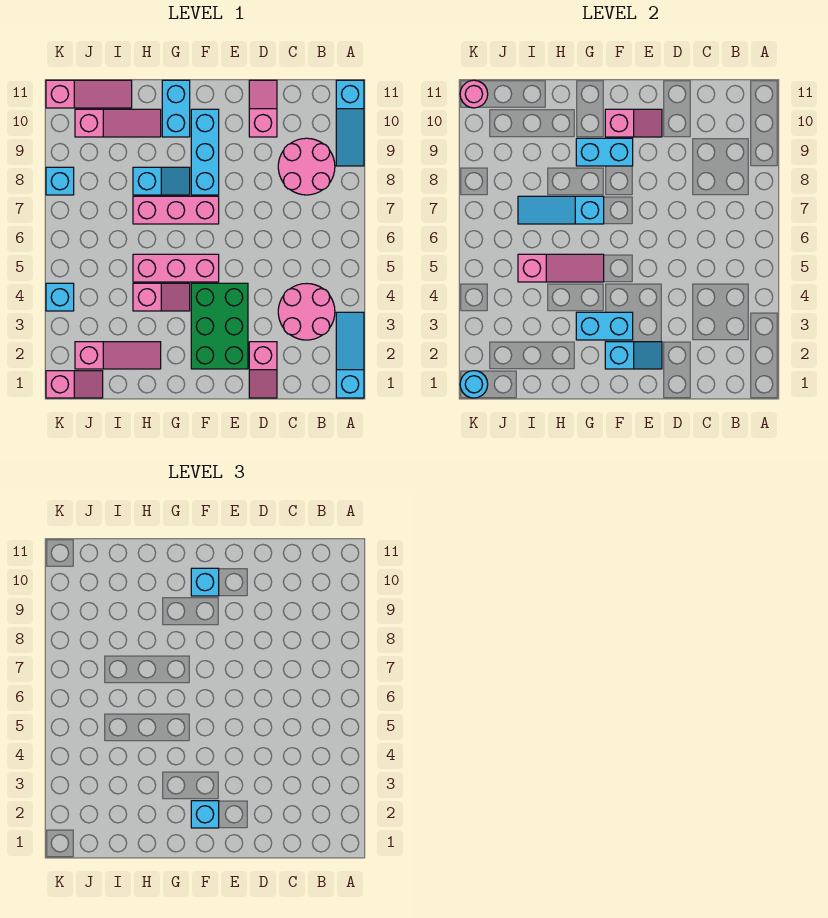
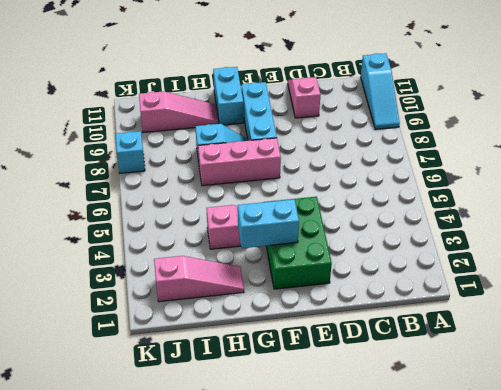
none -> cyan 1x3 slope [336,312,364,398]
none -> pink 2x2 round brick [278,283,335,340]
none -> pink 2x2 round brick [278,138,335,195]

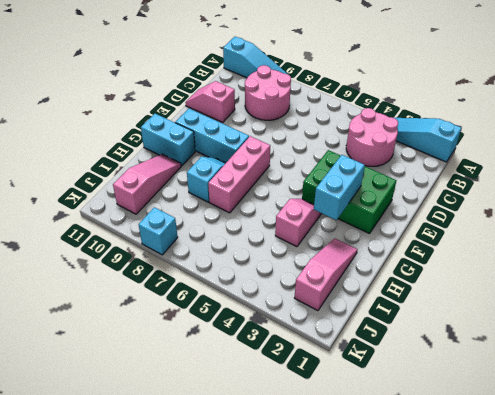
none -> pink 1x2 slope [249,342,277,398]
none -> pink 1x3 brick [133,254,219,282]
none -> pink 1x3 slope [46,80,132,108]

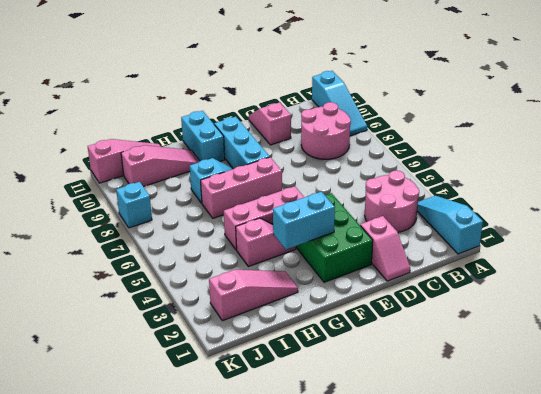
none -> pink 1x2 slope [46,371,103,398]
none -> cyan 1x1 brick [46,283,74,311]
none -> cyan 1x2 slope [605,342,662,369]

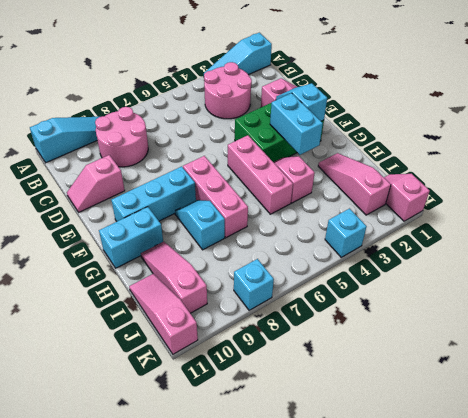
none -> pink 1x2 slope [605,109,662,137]
none -> cyan 1x2 brick [576,138,633,166]
none -> pink 1x3 slope [518,254,604,282]

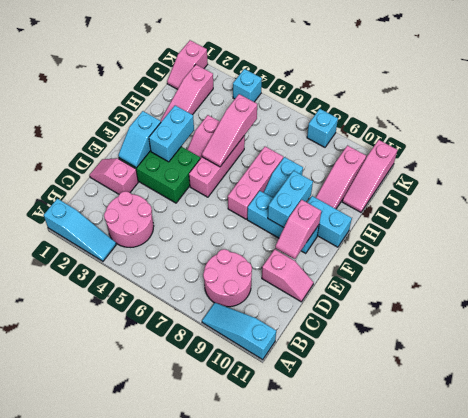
none -> cyan 1x3 slope [518,196,604,224]
none -> cyan 1x1 round brick [460,371,488,398]
none -> pink 1x1 round brick [460,80,488,108]

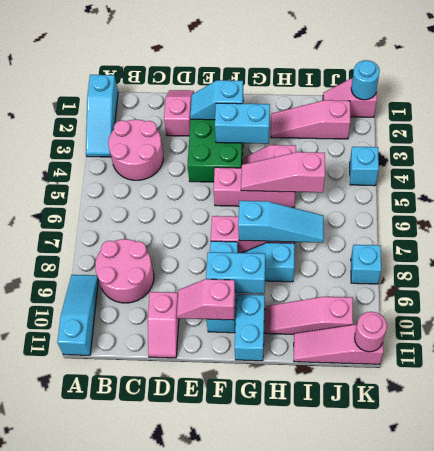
none -> cyan 1x1 brick [191,801,219,828]
none -> cyan 1x1 brick [191,568,219,596]

